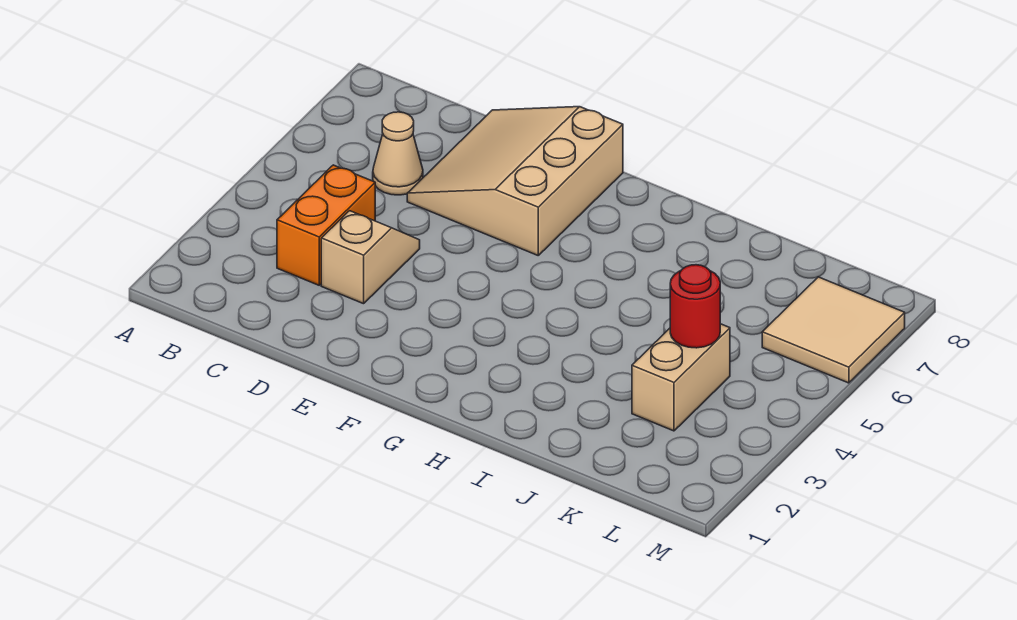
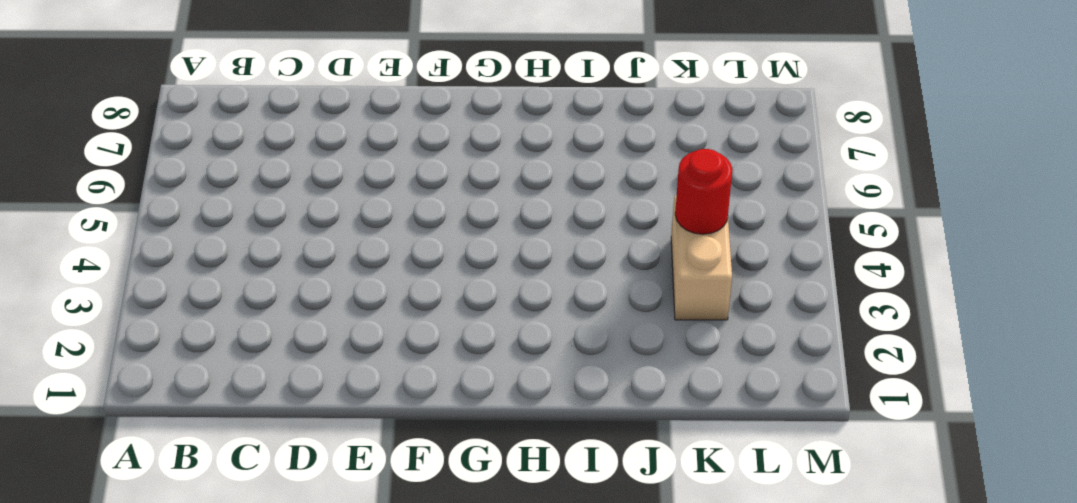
none -> orange 1x2 brick [277,165,375,285]
none -> tan 1x1 cone [373,112,423,195]

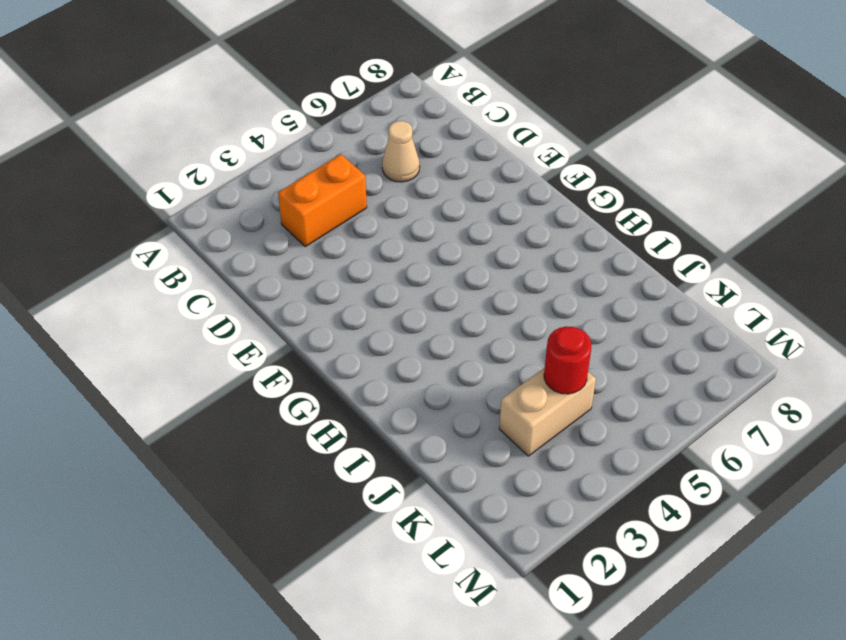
none -> tan 1x2 slope [321,211,420,304]
none -> tan 3x3 slope [407,107,623,255]

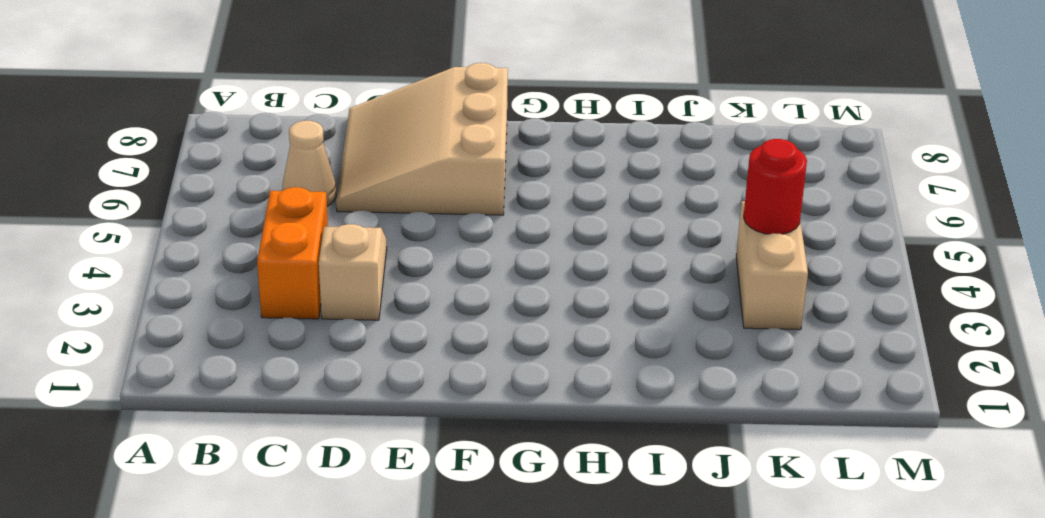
none -> tan 2x2 tile [762,277,905,383]

